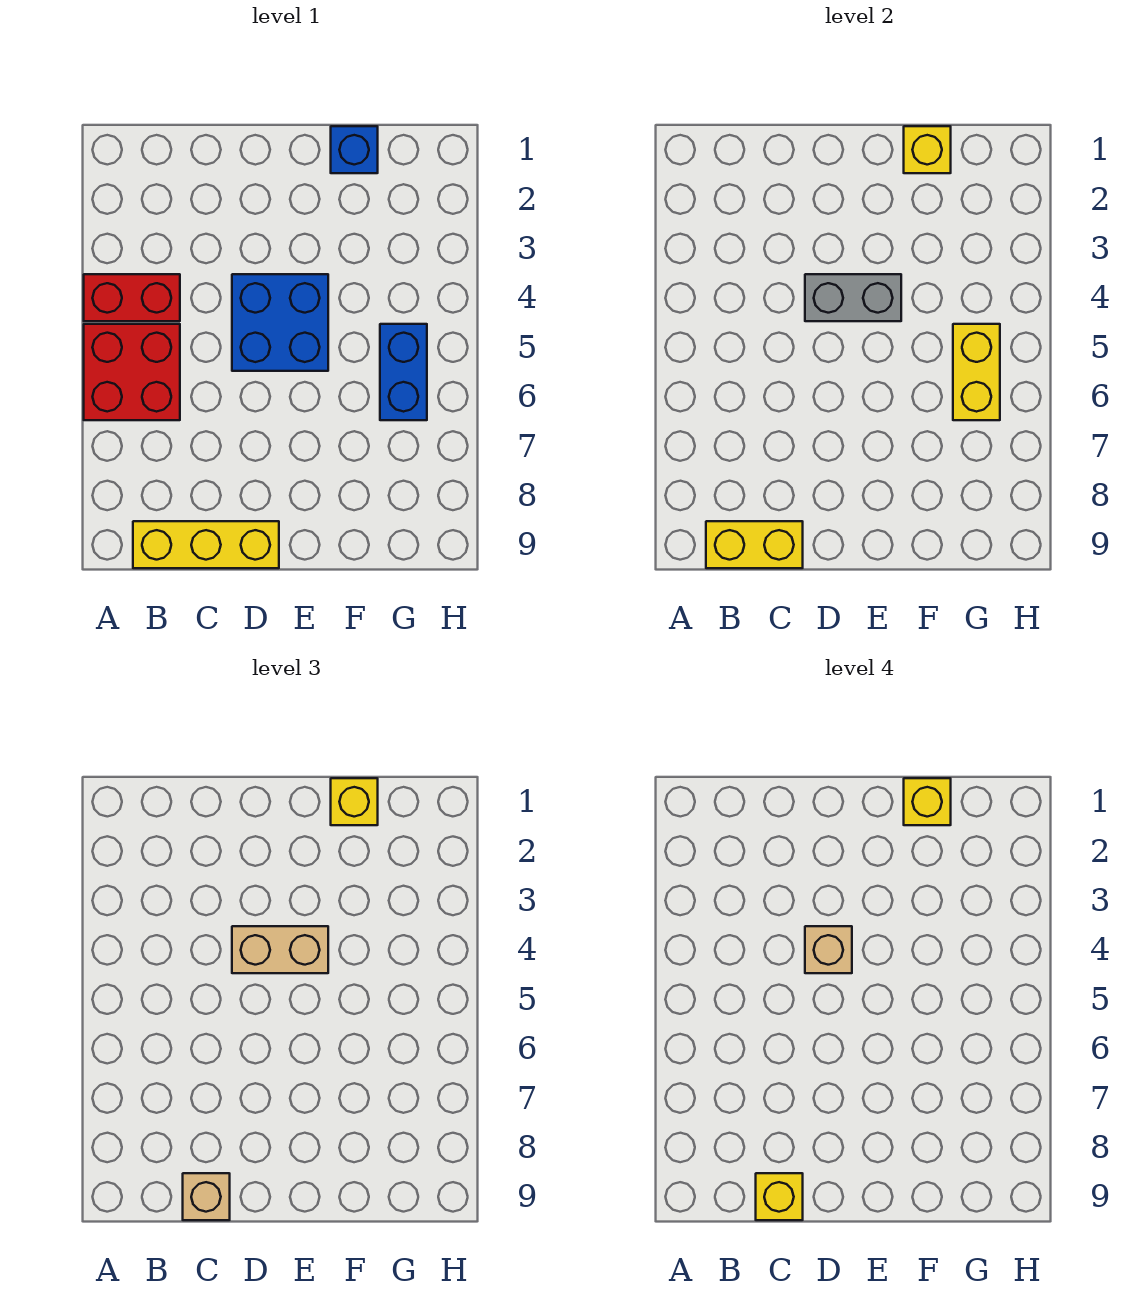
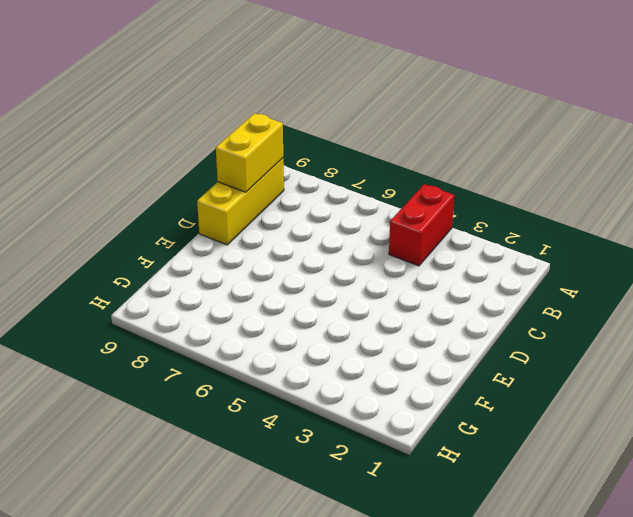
none -> red 2x2 brick [84,324,180,420]
none -> blue 2x2 brick [232,274,328,371]
none -> blue 1x1 brick [331,126,378,173]

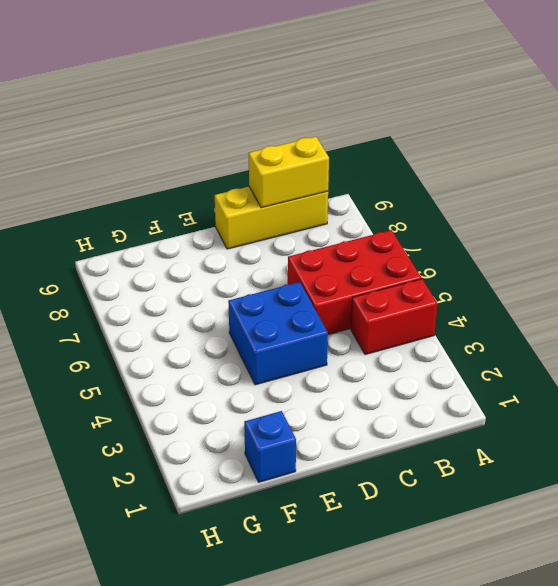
red 2x3 brick [288,230,421,334] -> red 2x2 brick [84,324,180,420]
none -> blue 1x2 brick [380,324,427,420]
none -> grey 1x2 brick [805,274,901,321]
none -> yellow 1x1 brick [904,126,951,173]

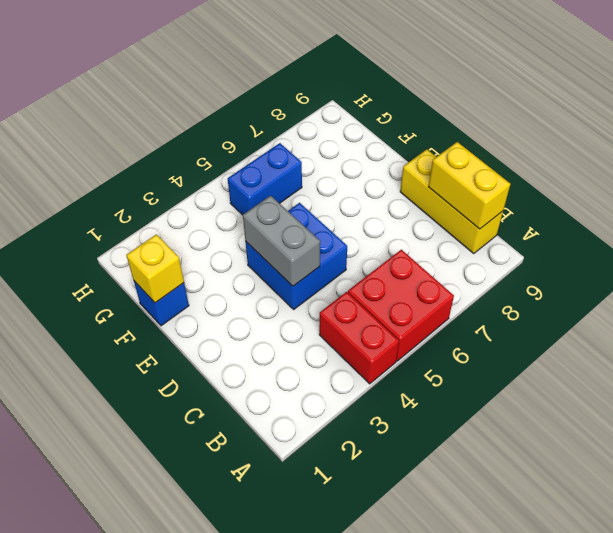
none -> yellow 1x2 brick [953,324,1000,420]
none -> tan 1x1 brick [183,1173,230,1220]
none -> tan 1x2 brick [232,926,328,973]

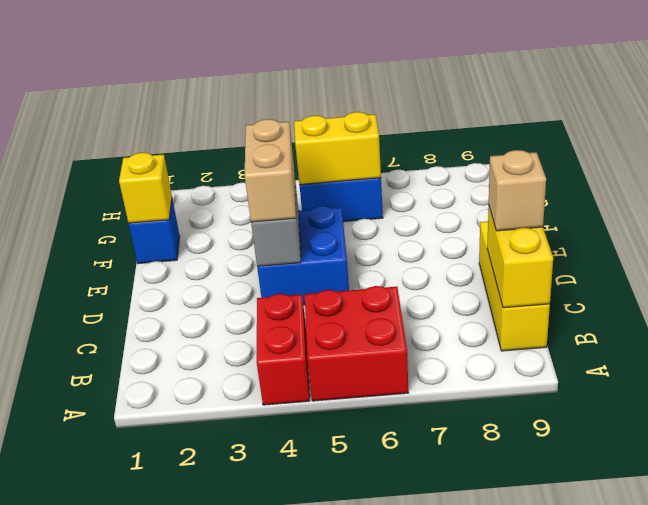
none -> yellow 1x1 brick [331,778,378,825]
none -> yellow 1x1 brick [756,1173,803,1220]
none -> tan 1x1 brick [805,926,852,973]

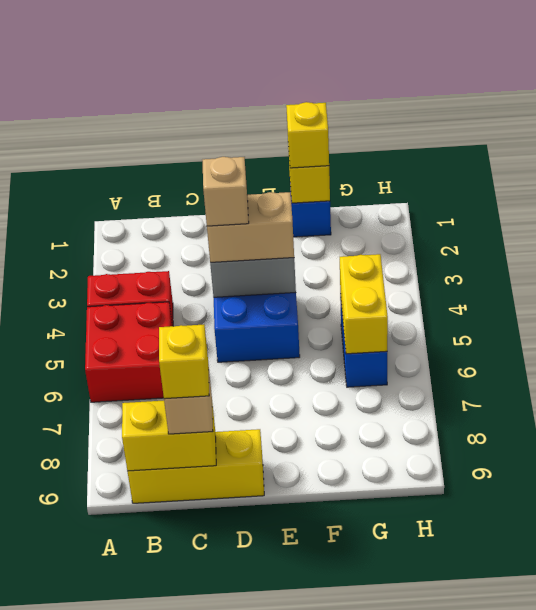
none -> yellow 1x1 brick [904,778,951,825]

